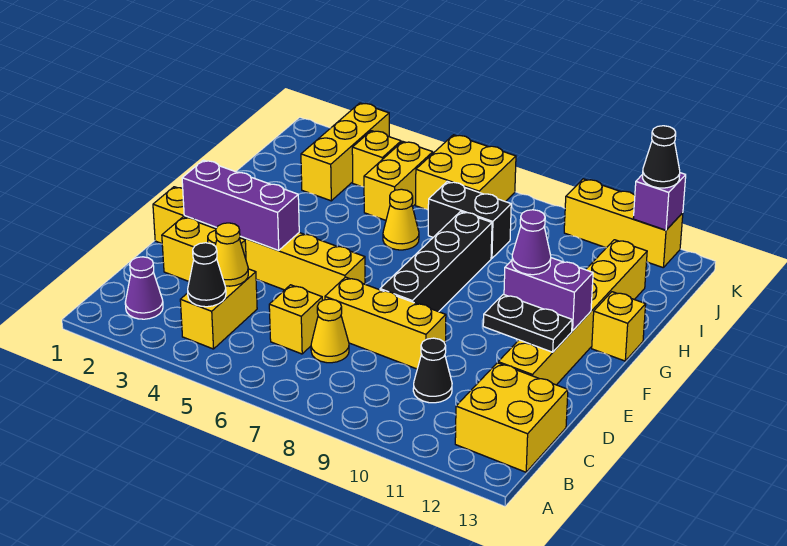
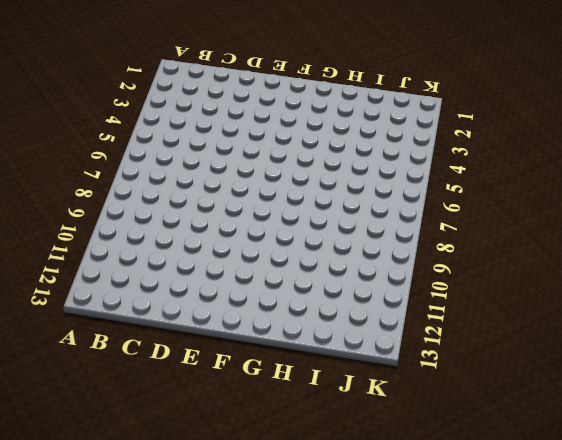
none -> purple 1x1 cone [125,257,163,319]
none -> yellow 1x2 brick [180,269,257,349]
none -> yellow 2x2 brick [455,363,568,472]

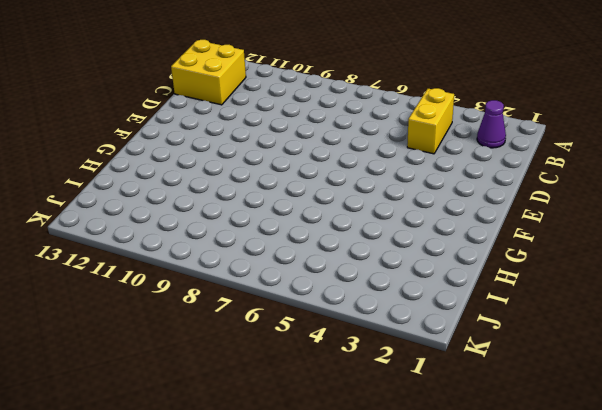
none -> yellow 1x1 brick [269,285,322,354]
none -> yellow 1x1 cone [311,299,349,363]
none -> black 1x1 cone [413,338,452,403]

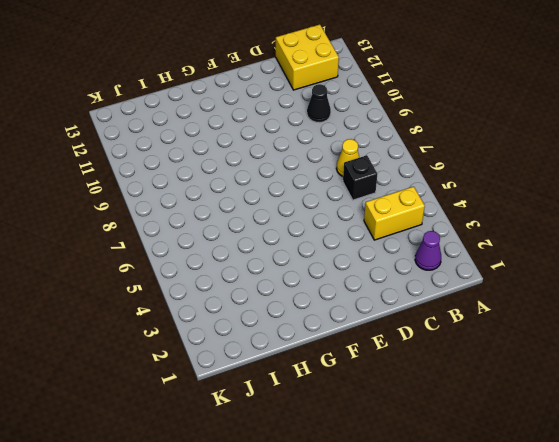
black 1x1 brick [343,155,377,200] -> yellow 1x1 brick [269,285,322,354]
none -> yellow 1x2 brick [162,217,246,281]
none -> yellow 1x3 brick [325,277,446,369]
none -> yellow 1x6 brick [498,240,647,385]

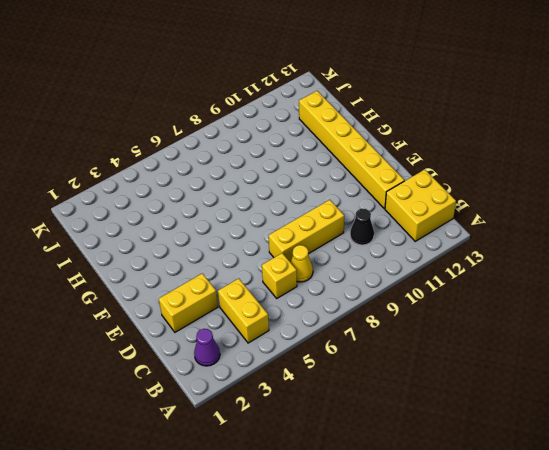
none -> yellow 1x6 brick [153,187,365,301]
none -> black 1x4 brick [380,212,492,312]
none -> yellow 1x1 brick [592,292,646,361]

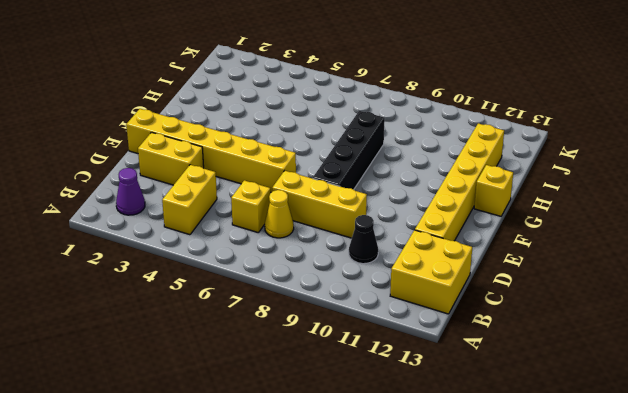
none -> yellow 1x1 cone [383,189,419,250]
none -> yellow 1x3 brick [301,103,389,201]
none -> yellow 1x2 brick [364,141,433,220]

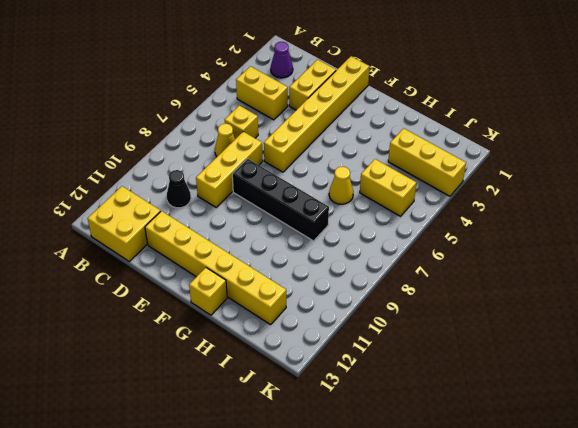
none -> black 1x2 brick [428,181,511,258]
none -> yellow 1x1 brick [352,131,401,187]
none -> yellow 2x2 brick [416,135,516,210]

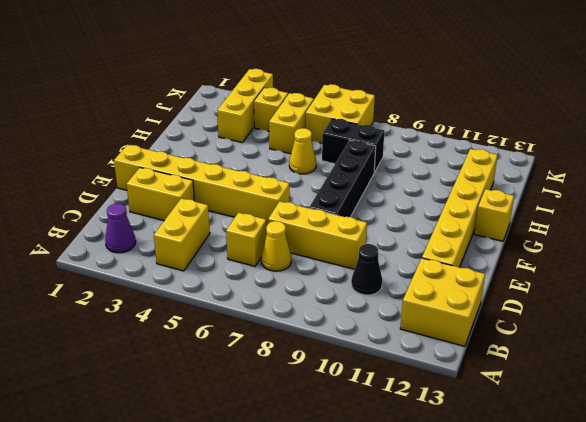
none -> yellow 1x3 brick [564,179,683,267]
none -> black 1x1 cone [188,243,226,307]
none -> yellow 1x1 cone [215,223,248,286]

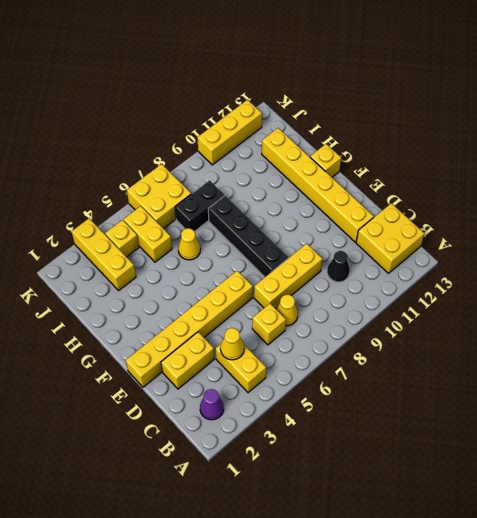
none -> black 1x1 cone [188,243,226,307]
none -> purple 1x3 brick [182,160,299,250]
none -> black 1x2 plate [483,294,572,352]

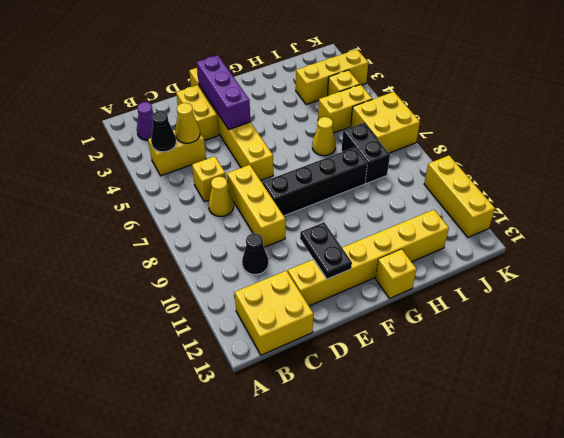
none -> purple 1x2 brick [504,258,593,331]
none -> purple 1x1 brick [633,173,686,230]
none -> purple 1x1 cone [512,210,551,275]

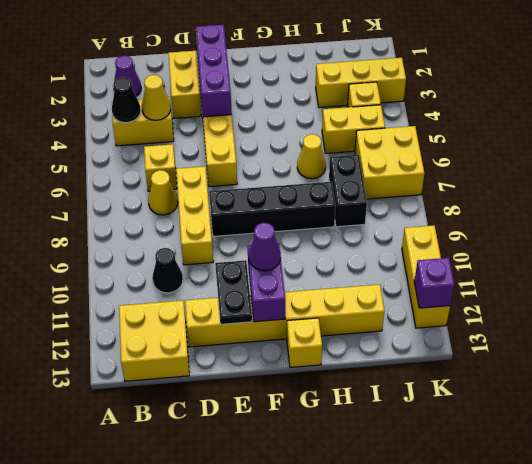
none -> black 1x1 cone [643,126,680,188]

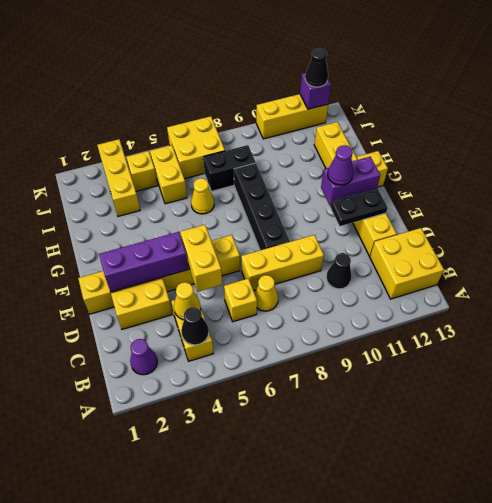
yellow 1x2 brick [180,225,222,292] -> none

